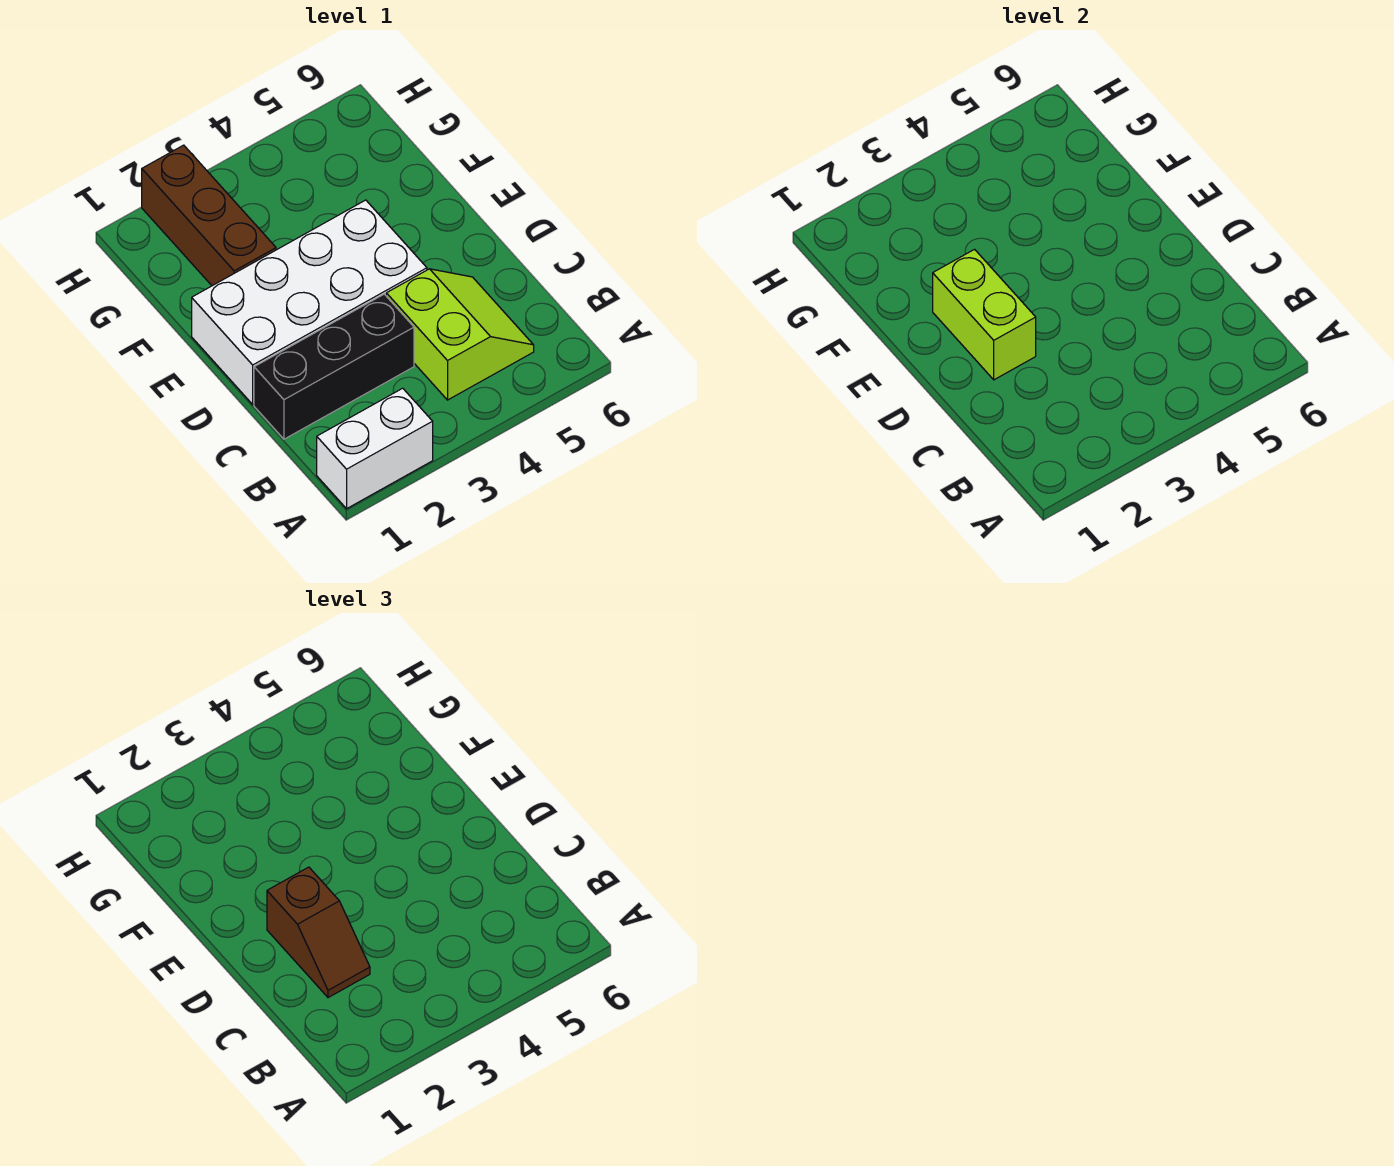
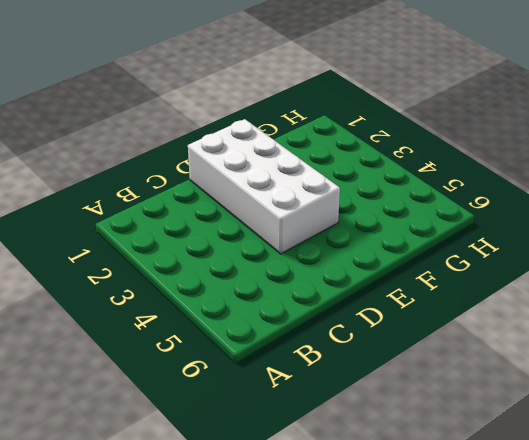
none -> white 1x2 brick [317,388,433,509]
none -> lime 2x2 slope [386,269,534,400]

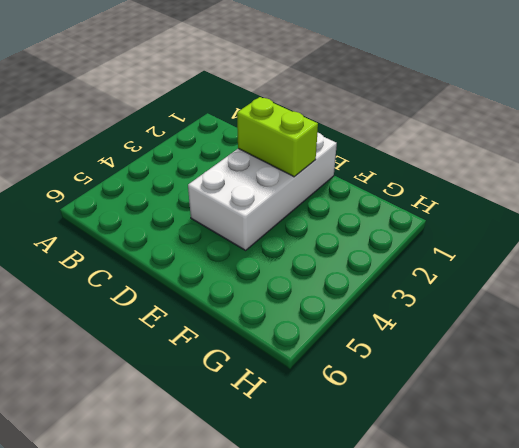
none -> white 1x2 brick [317,388,433,509]
none -> lime 2x2 slope [386,269,534,400]

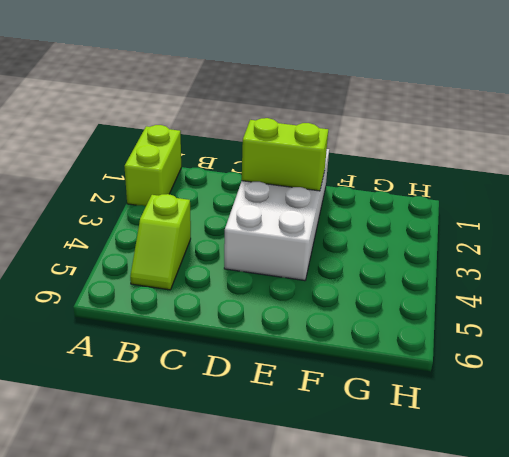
lime 1x2 brick [124,125,181,206] -> white 1x2 brick [317,388,433,509]
lime 1x2 slope [130,194,191,290] -> lime 2x2 slope [386,269,534,400]
none -> black 1x3 brick [254,294,414,439]
none -> brown 1x3 brick [142,145,276,286]

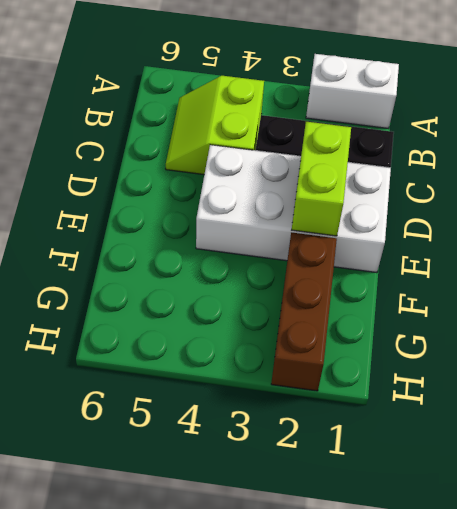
none -> brown 1x2 slope [267,867,370,998]

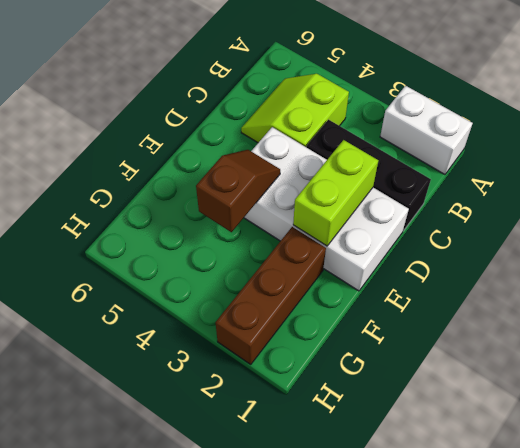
brown 1x2 slope [196,150,280,232] -> brown 1x2 slope moved to [267,867,370,998]

